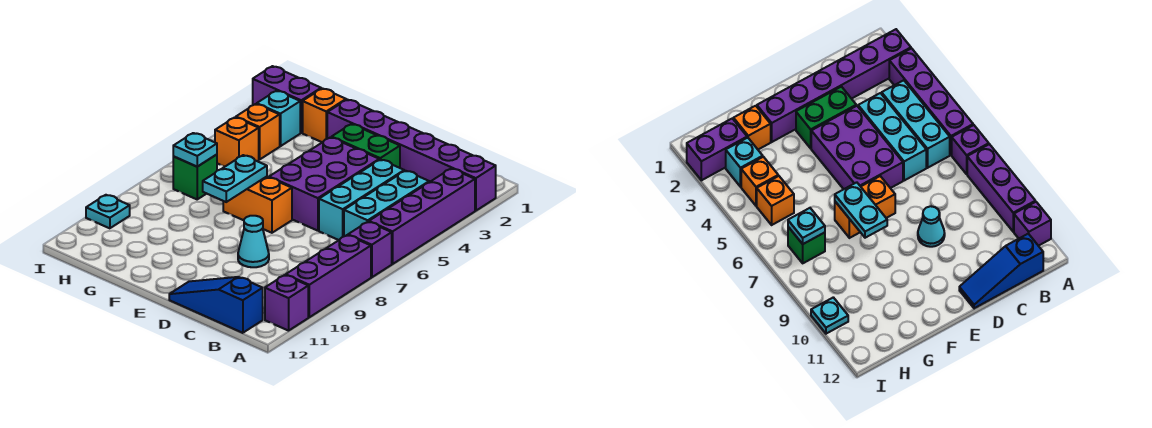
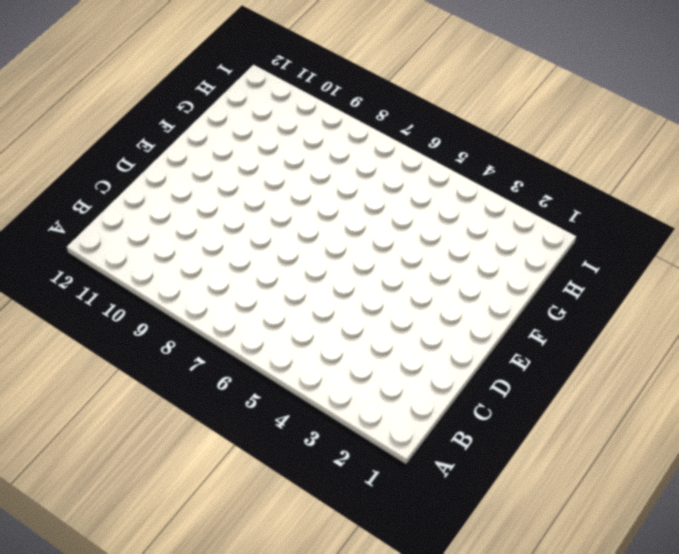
none -> purple 1x6 brick [327,100,496,211]
none -> purple 1x4 brick [369,168,475,264]
none -> purple 1x1 brick [348,222,392,277]

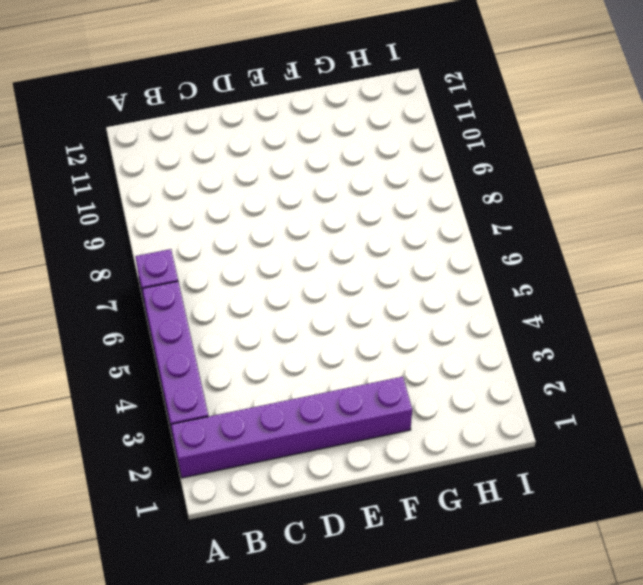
none -> purple 1x3 brick [286,235,371,317]
none -> purple 1x1 brick [265,275,308,331]
none -> cyan 1x3 brick [344,171,429,236]

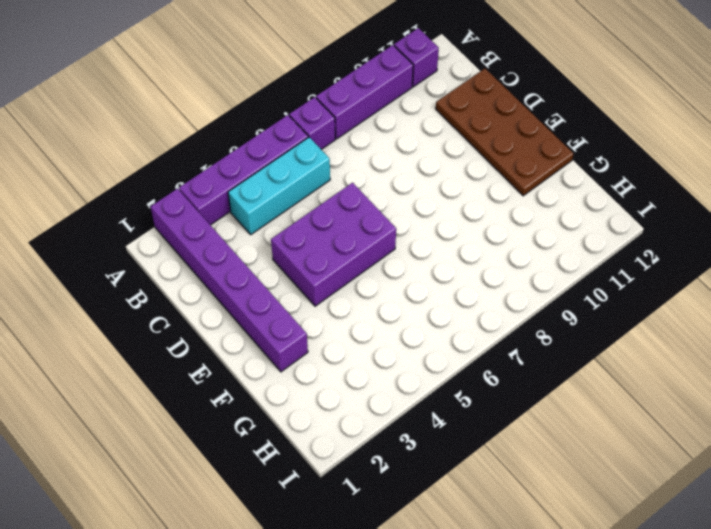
brown 2x4 plate [436,69,573,196] -> blue 1x3 slope [169,277,263,333]
none -> cyan 1x3 brick [319,159,404,240]
none -> green 1x2 brick [332,124,400,168]
none -> cyan 1x1 cone [238,216,269,267]

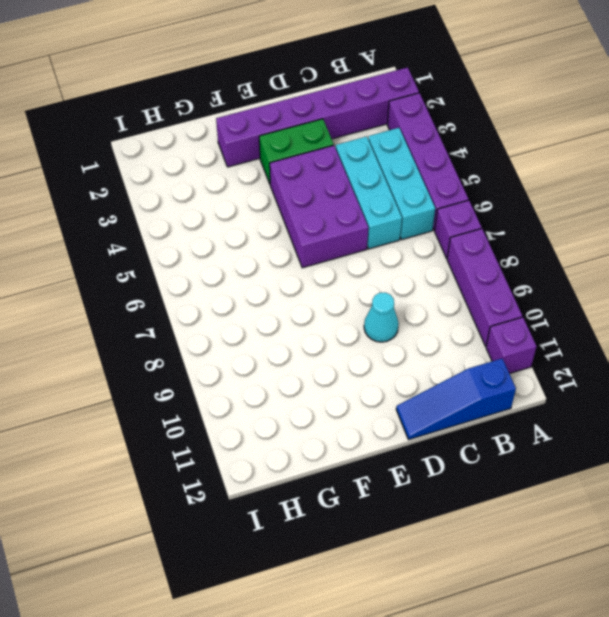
none -> orange 1x2 brick [223,177,292,233]
none -> orange 1x1 brick [303,88,346,142]
none -> purple 1x2 brick [253,66,321,133]

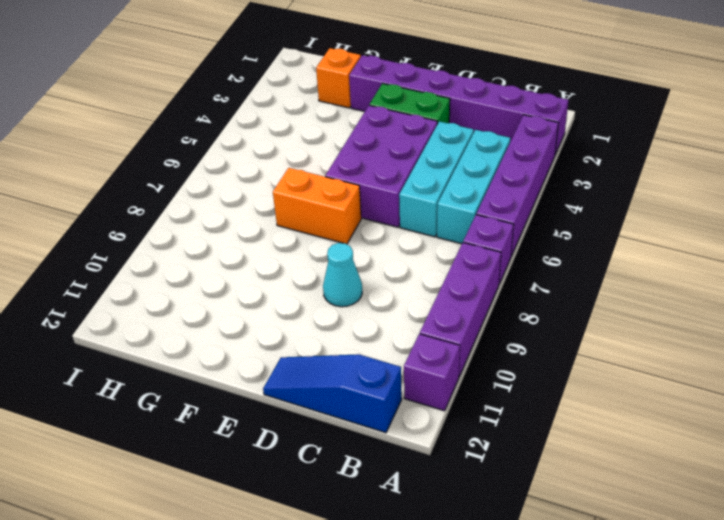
none -> purple 1x2 brick [253,66,321,133]
none -> cyan 1x1 brick [257,91,300,146]
none -> orange 1x1 brick [236,104,280,159]

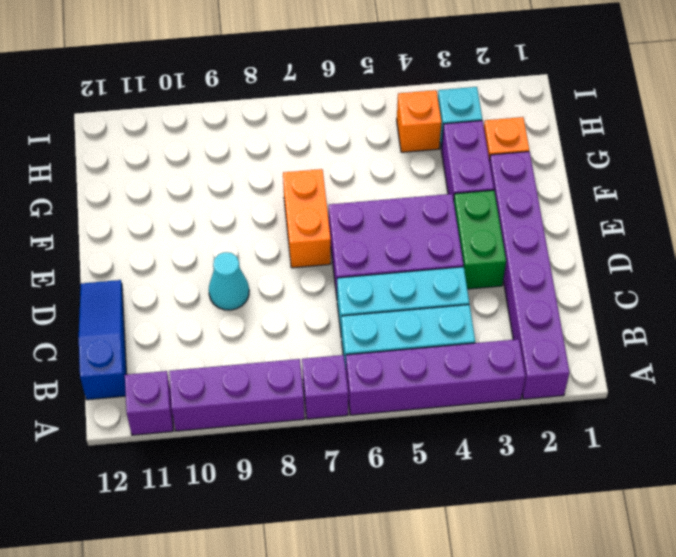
purple 1x2 brick [441,121,494,199] -> purple 1x2 brick moved to [253,66,321,133]
none -> orange 1x1 brick [215,117,259,167]
none -> green 1x1 brick [173,155,217,199]
none -> cyan 1x1 plate [86,195,130,228]

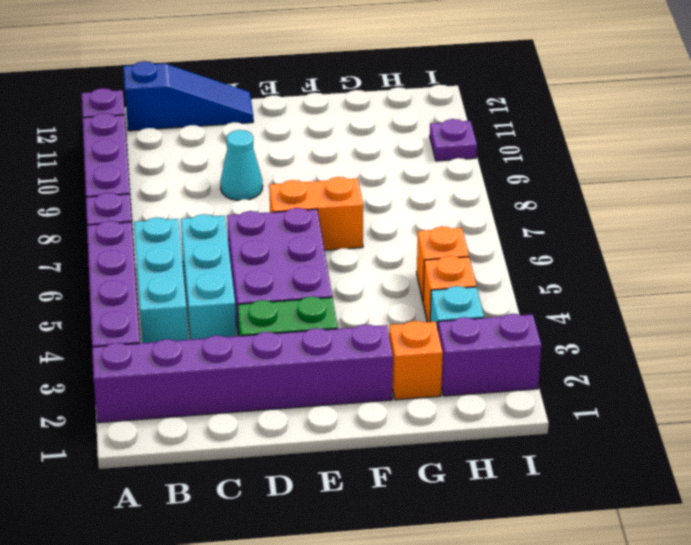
purple 1x1 plate [430,119,477,161] -> cyan 1x1 plate [86,195,130,228]
none -> green 1x1 brick [173,155,217,199]
none -> cyan 1x2 plate [203,155,267,202]
none -> cyan 1x1 plate [173,133,217,167]

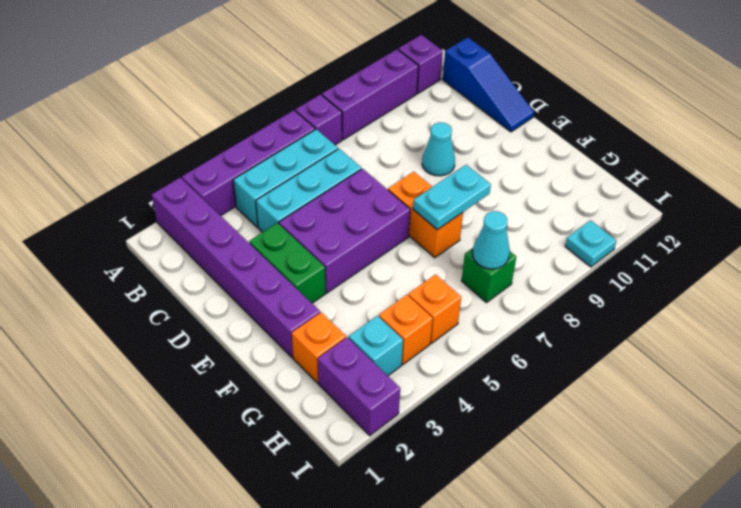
cyan 1x1 cone [473,211,510,269] -> cyan 1x1 plate [173,133,217,167]

